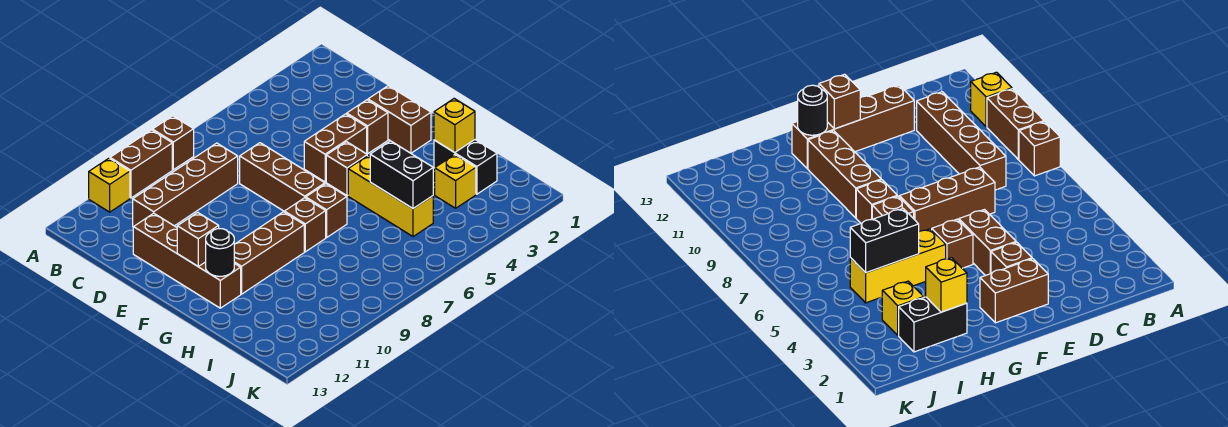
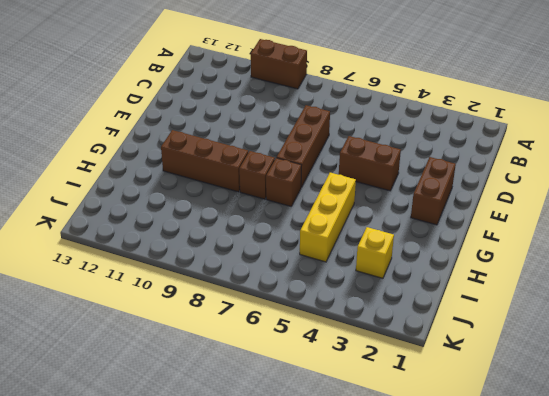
none -> brown 1x1 brick [153,116,194,170]
none -> yellow 1x1 brick [89,158,130,212]
none -> brown 1x4 brick [133,143,238,227]

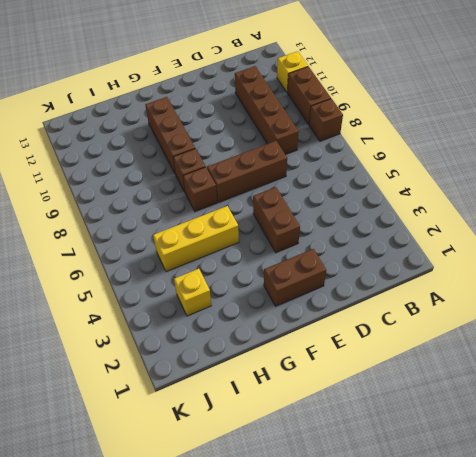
none -> brown 1x4 brick [133,213,241,308]
none -> brown 1x1 brick [347,100,388,154]
none -> brown 1x1 brick [326,142,367,196]

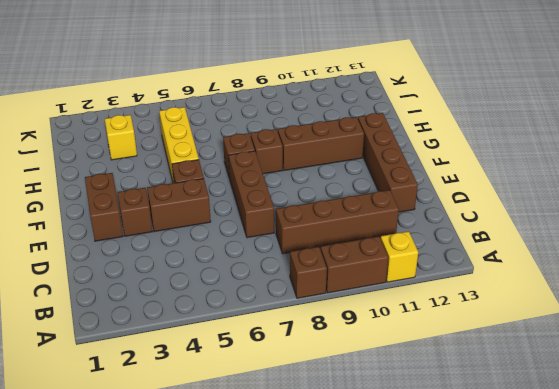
none -> black 1x2 brick [434,140,497,194]
none -> brown 1x1 brick [177,213,219,267]
none -> black 1x1 round brick [206,229,234,276]

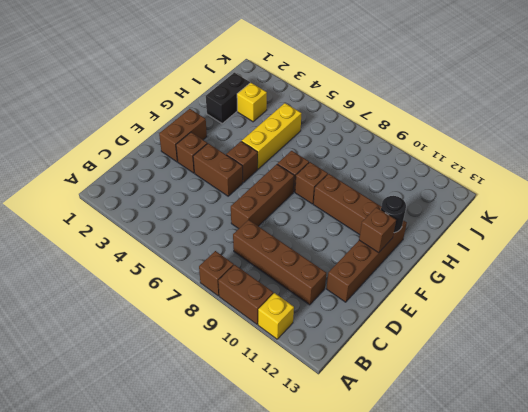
none -> yellow 1x1 brick [434,99,475,153]
none -> black 1x2 brick [370,141,433,209]

